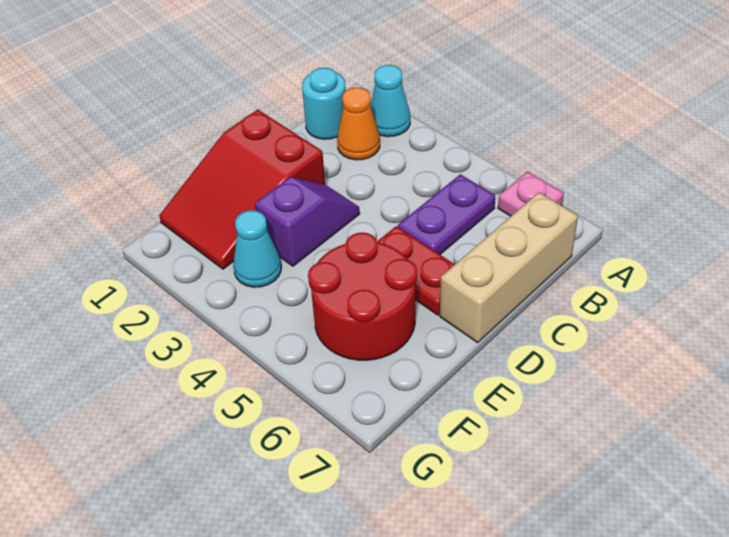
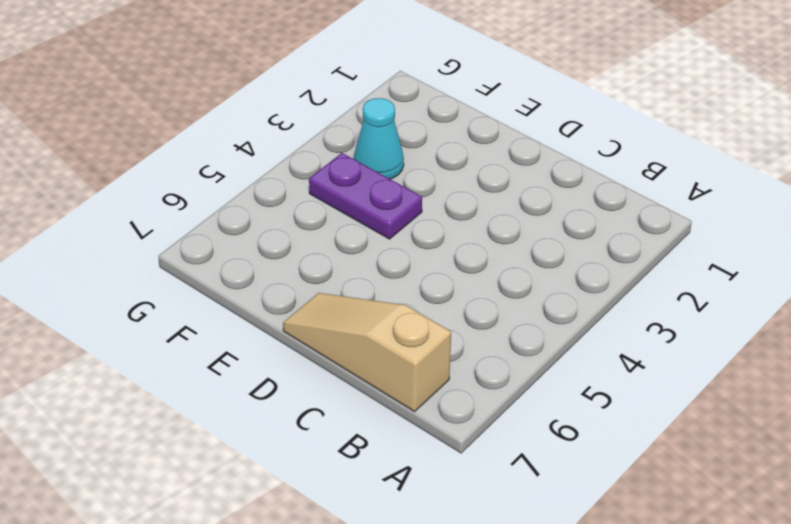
tan 1x3 slope [283,293,451,412] -> tan 1x3 brick [440,192,578,343]
purple 1x2 plate [309,153,422,239] -> purple 1x2 plate moved to [398,174,495,254]
none -> cyan 1x1 cone [370,65,410,137]
none -> pink 1x1 plate [498,172,564,216]

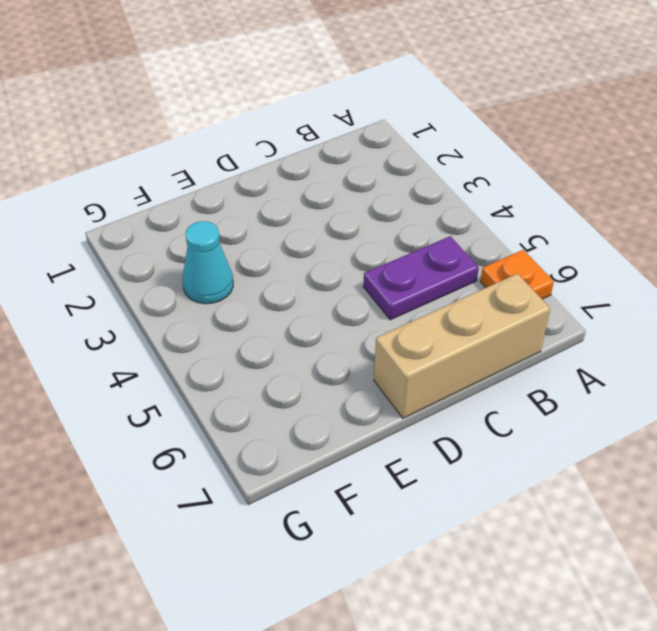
orange 1x1 plate [480,250,554,299] -> pink 1x1 plate [498,172,564,216]
none -> cyan 1x1 cone [370,65,410,137]
none -> cyan 1x1 round brick [302,68,346,139]

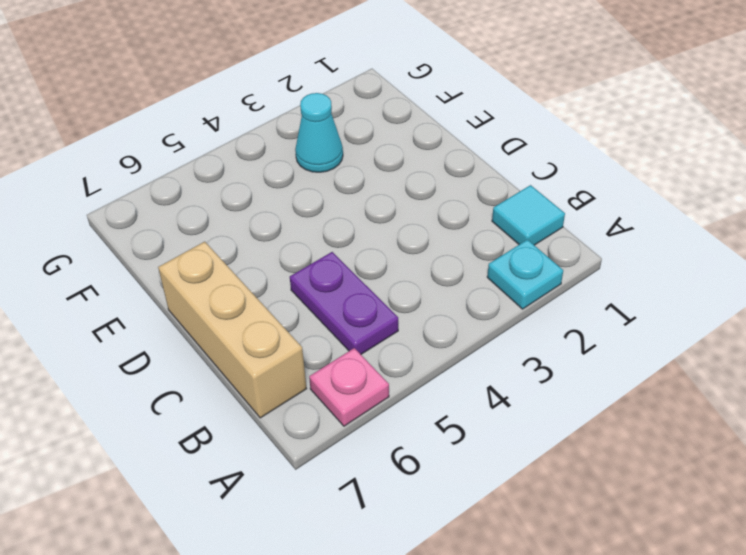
cyan 1x1 plate [487,239,563,309] -> cyan 1x1 cone [370,65,410,137]
cyan 1x1 tile [492,185,565,245] -> cyan 1x1 round brick [302,68,346,139]
none -> orange 1x1 cone [337,87,380,160]
none -> red 2x3 slope [159,110,325,269]

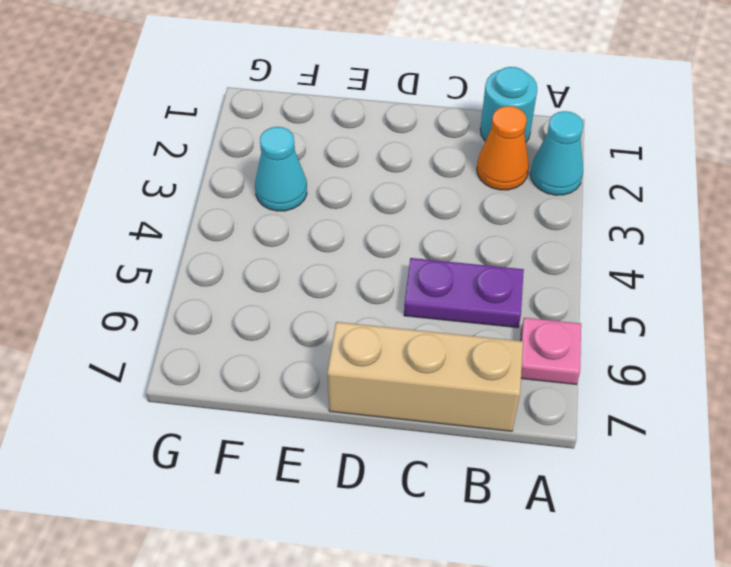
none -> red 2x3 slope [159,110,325,269]
none -> purple 1x2 slope [255,177,360,266]

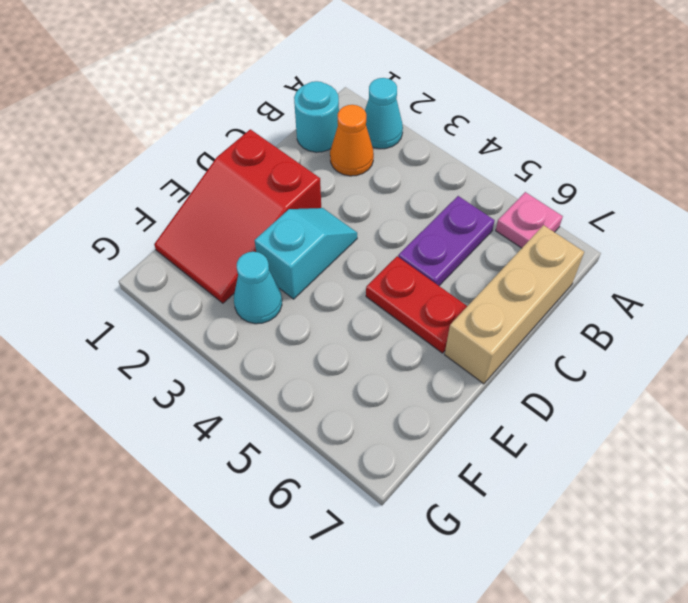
cyan 1x2 slope [255,208,357,299] -> purple 1x2 slope [255,177,360,266]
none -> red 2x2 round brick [308,232,417,360]

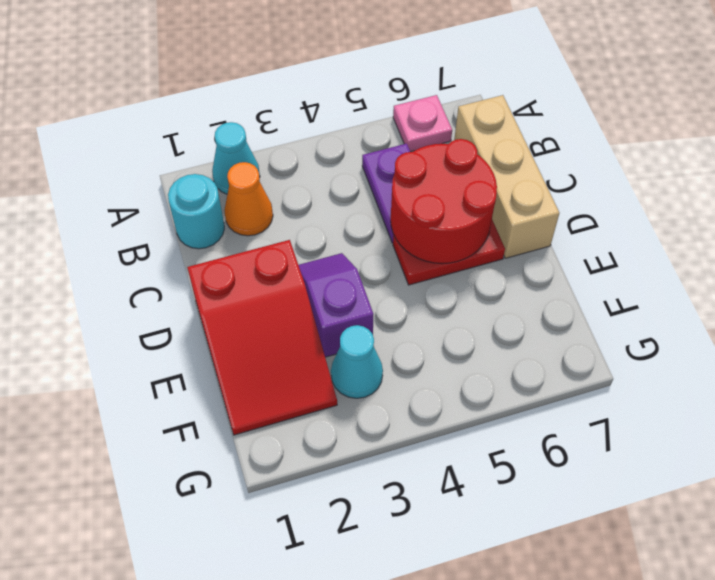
red 2x2 round brick [391,139,497,264] -> red 2x2 round brick moved to [308,232,417,360]

